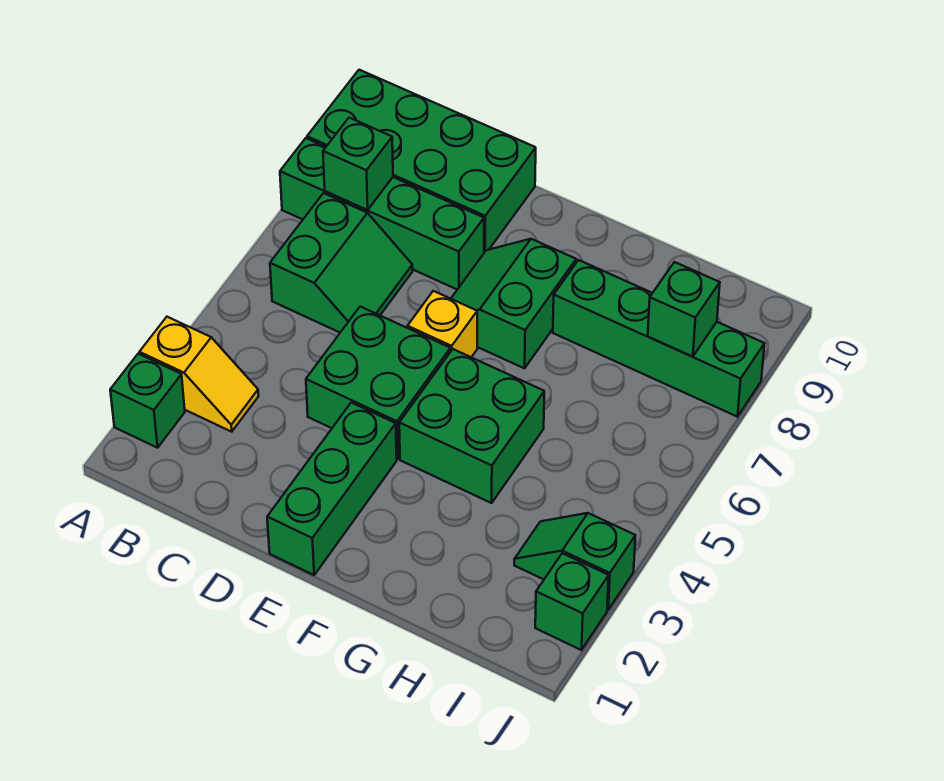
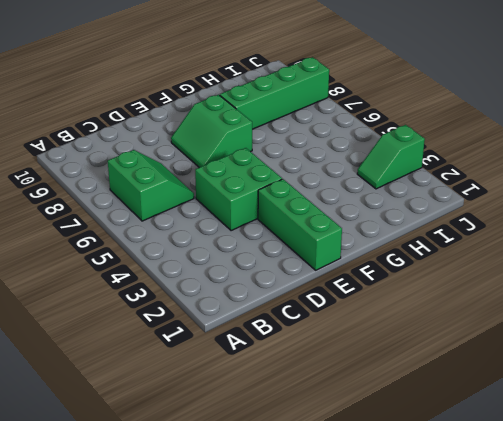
none -> green 1x1 brick [110,354,185,448]
none -> yellow 1x2 slope [139,317,259,432]
none -> green 1x4 brick [280,138,484,290]

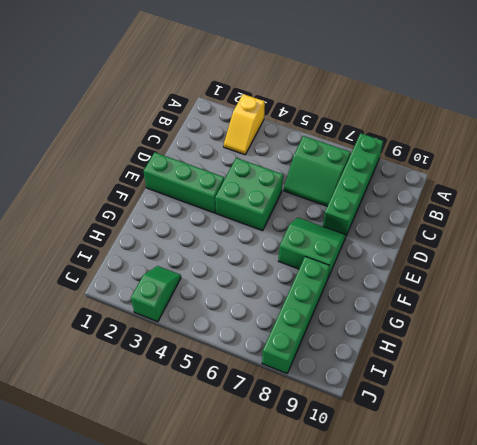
none -> green 1x1 brick [110,354,185,448]
none -> green 2x4 brick [307,70,536,253]
none -> yellow 1x1 brick [407,291,477,357]

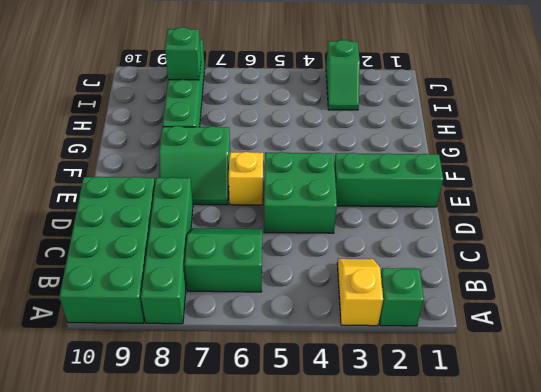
none -> green 2x2 brick [399,349,544,503]
none -> green 1x1 brick [535,553,609,650]
none -> green 1x1 brick [323,118,393,210]

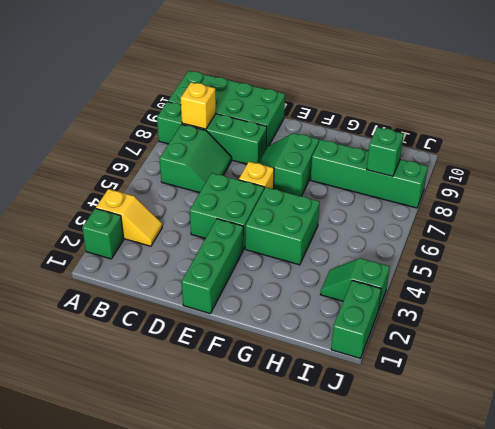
yellow 1x1 brick [180,82,216,129] -> green 1x1 brick [323,118,393,210]
green 1x2 brick [331,280,381,358] -> green 1x1 brick [535,553,609,650]

